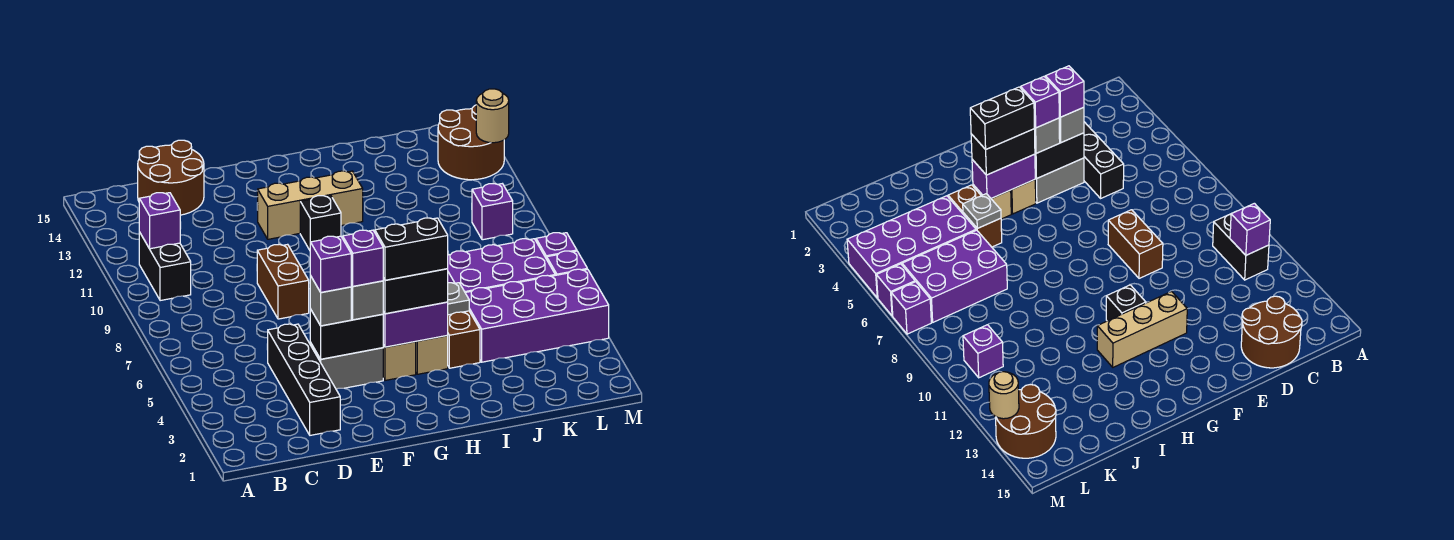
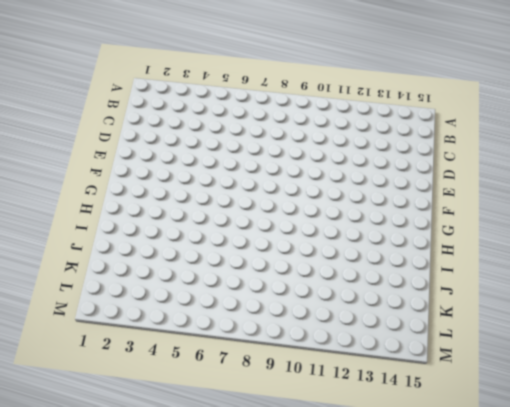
none -> black 1x2 brick [139,232,191,301]
none -> brown 2x2 round brick [138,140,204,215]
none -> black 1x4 brick [267,324,340,435]

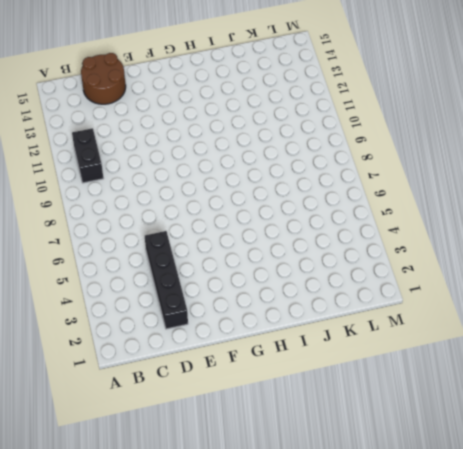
none -> grey 1x2 brick [310,342,383,389]
none -> brown 1x2 brick [257,244,309,319]
none -> tan 1x3 brick [257,171,363,239]

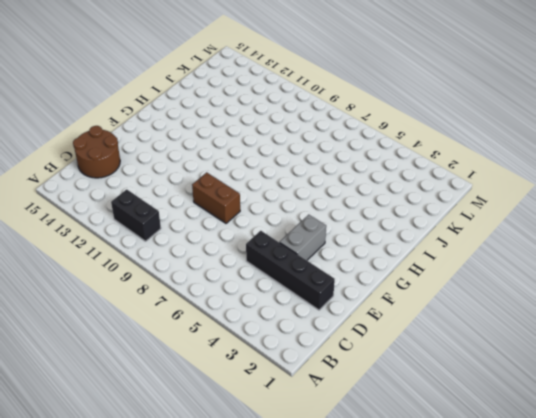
none -> tan 1x3 brick [257,171,363,239]
none -> tan 1x1 brick [383,342,416,380]
none -> black 1x1 brick [300,196,341,250]

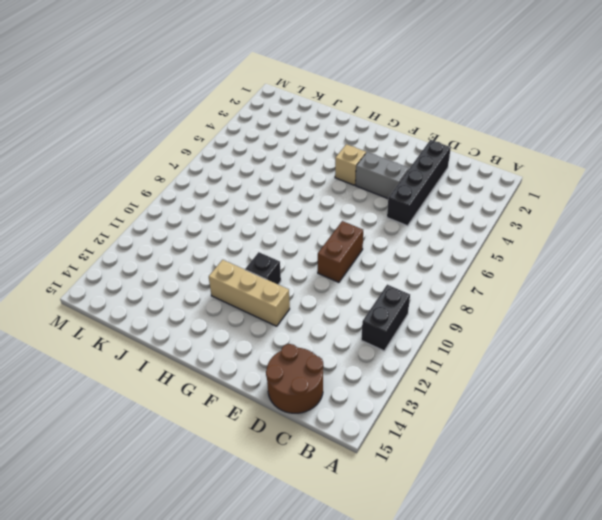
none -> tan 1x1 brick [416,336,448,374]
none -> brown 1x2 brick [447,311,480,368]
none -> purple 2x4 brick [465,269,609,362]

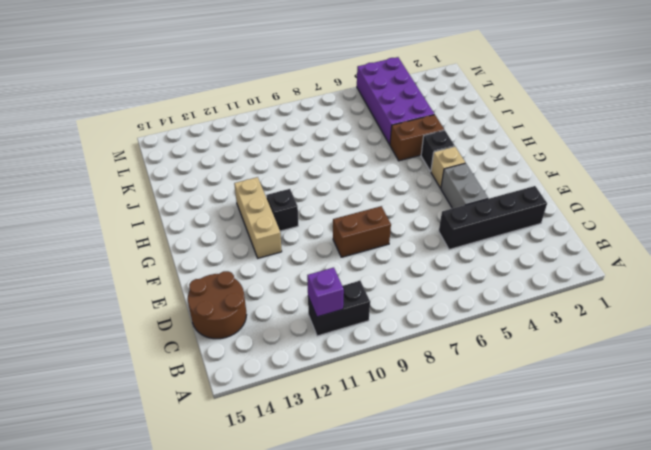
black 1x1 brick [421,130,455,171] -> tan 1x1 brick [416,336,448,374]
none -> purple 2x3 brick [448,239,555,292]
none -> purple 1x1 brick [472,184,513,240]
none -> brown 2x2 round brick [438,105,504,180]

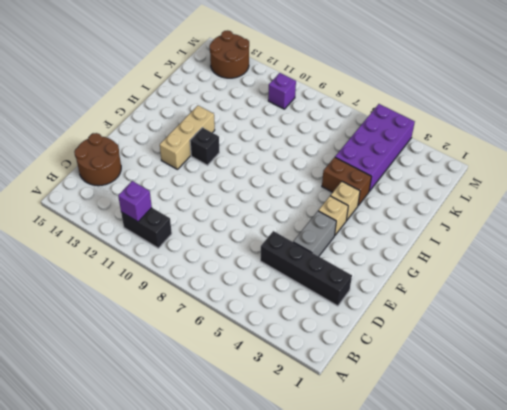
none -> brown 1x2 brick [257,244,309,319]
none -> purple 2x3 brick [448,239,555,292]
none -> purple 1x1 brick [547,251,587,275]

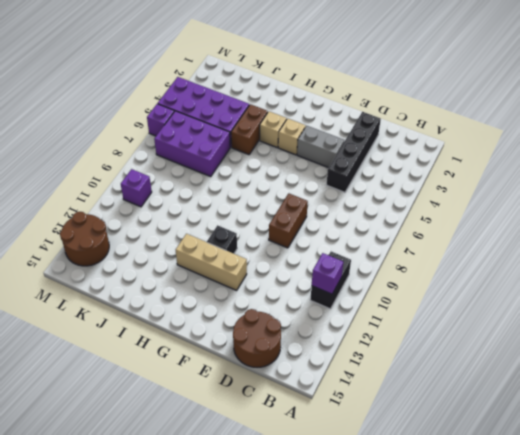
none -> purple 1x1 brick [536,233,577,259]
none -> black 1x2 brick [310,309,383,359]
none -> purple 1x2 brick [383,302,448,347]

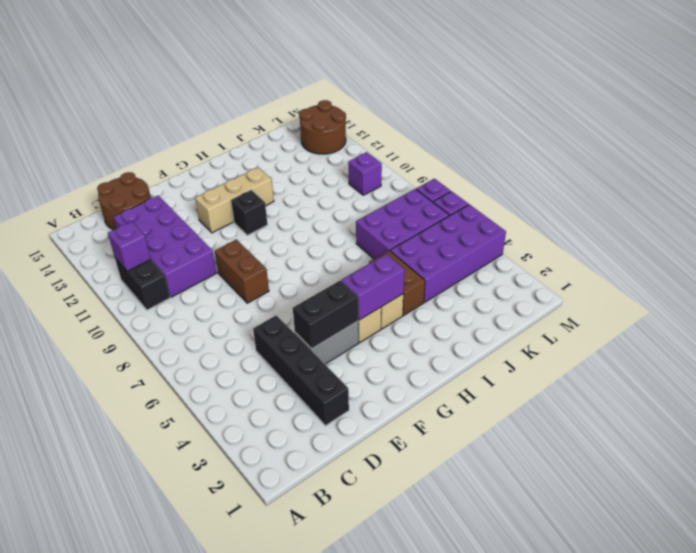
purple 2x4 brick [114,196,216,297] -> none
none -> grey 1x1 plate [448,283,469,315]
none -> tan 1x1 round brick [476,89,509,143]
none -> grey 1x1 brick [310,276,351,326]

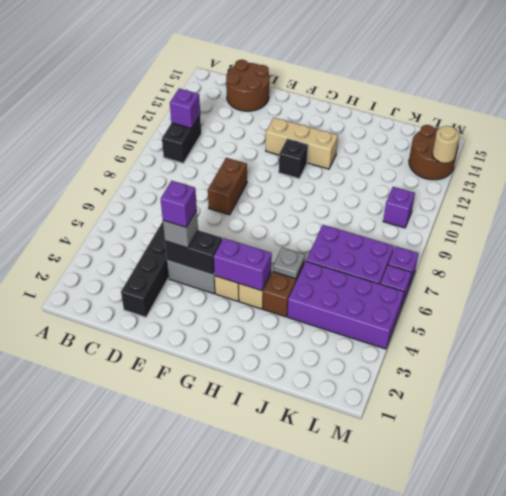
none -> grey 1x1 brick [351,281,383,320]
none -> black 1x2 brick [383,269,448,314]
none -> purple 1x1 brick [343,230,383,286]

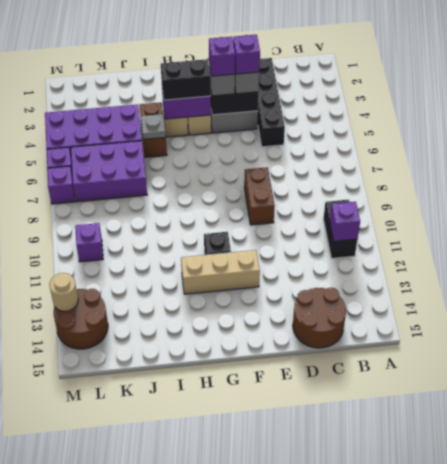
none -> black 1x2 brick [375,218,448,280]

